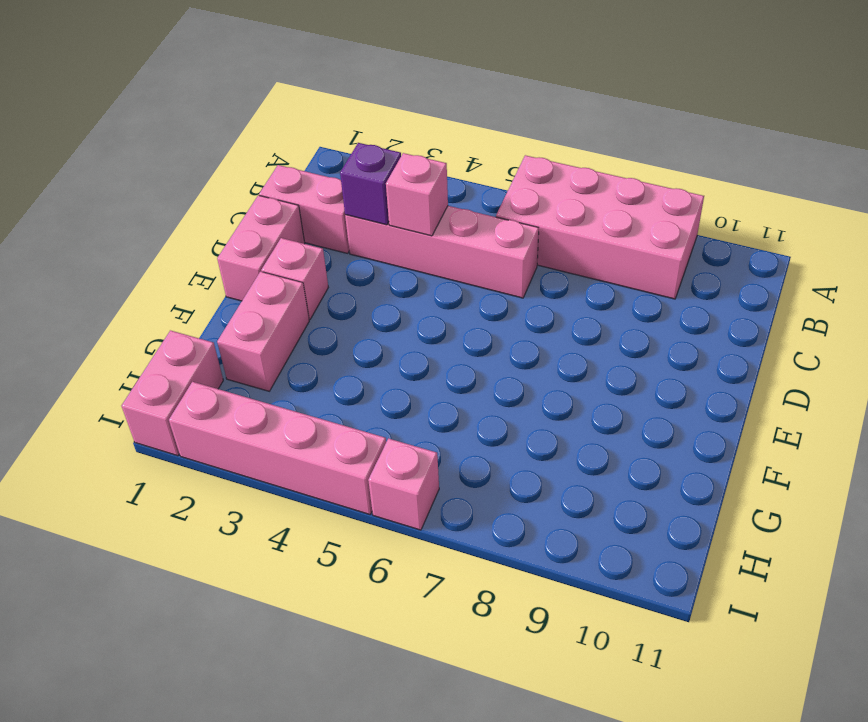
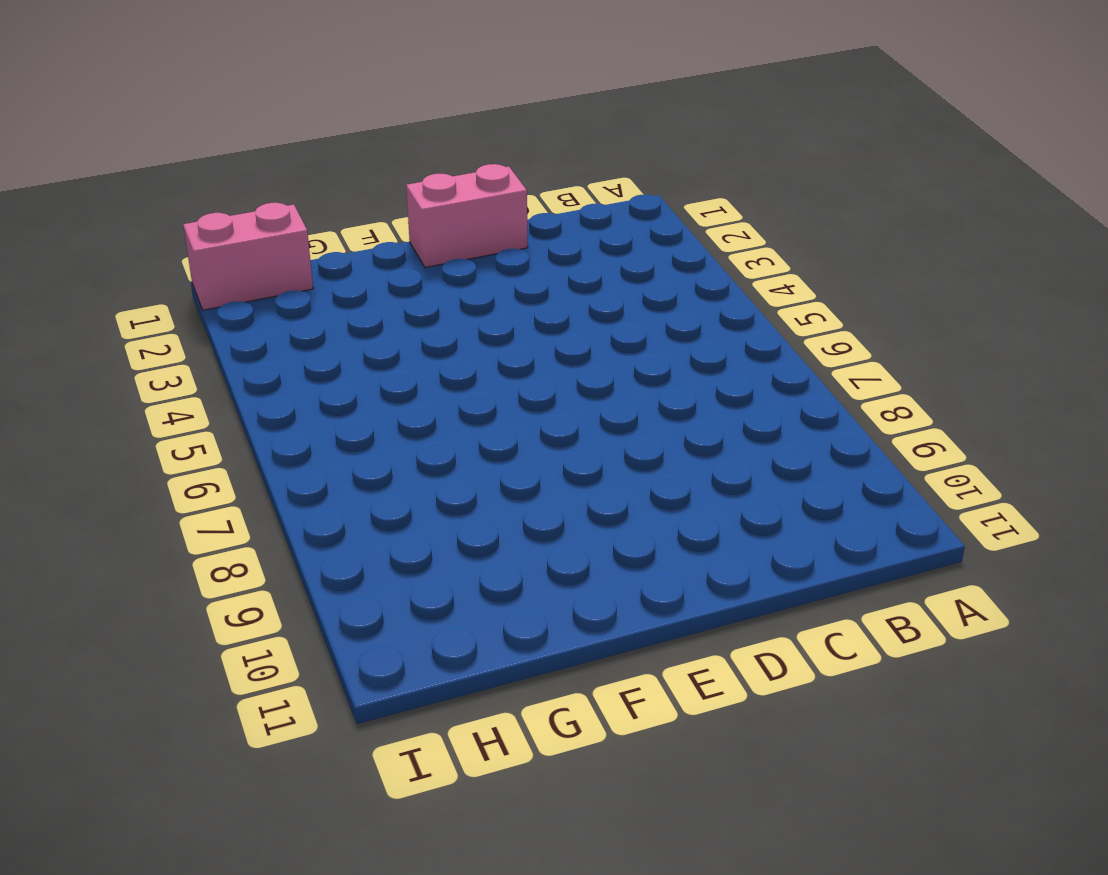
none -> pink 2x4 brick [496,155,704,299]
none -> pink 1x2 brick [259,165,349,253]

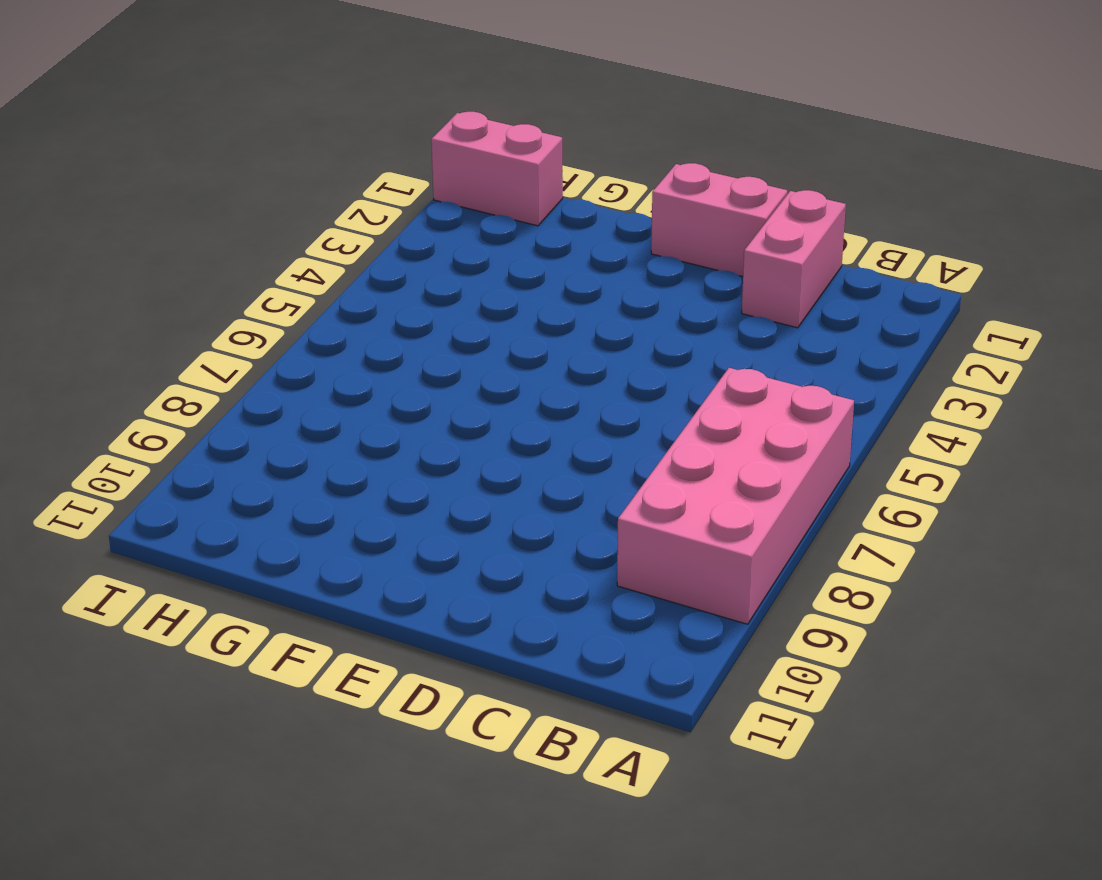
none -> pink 1x4 brick [345,206,539,298]
none -> pink 1x1 brick [261,238,328,319]

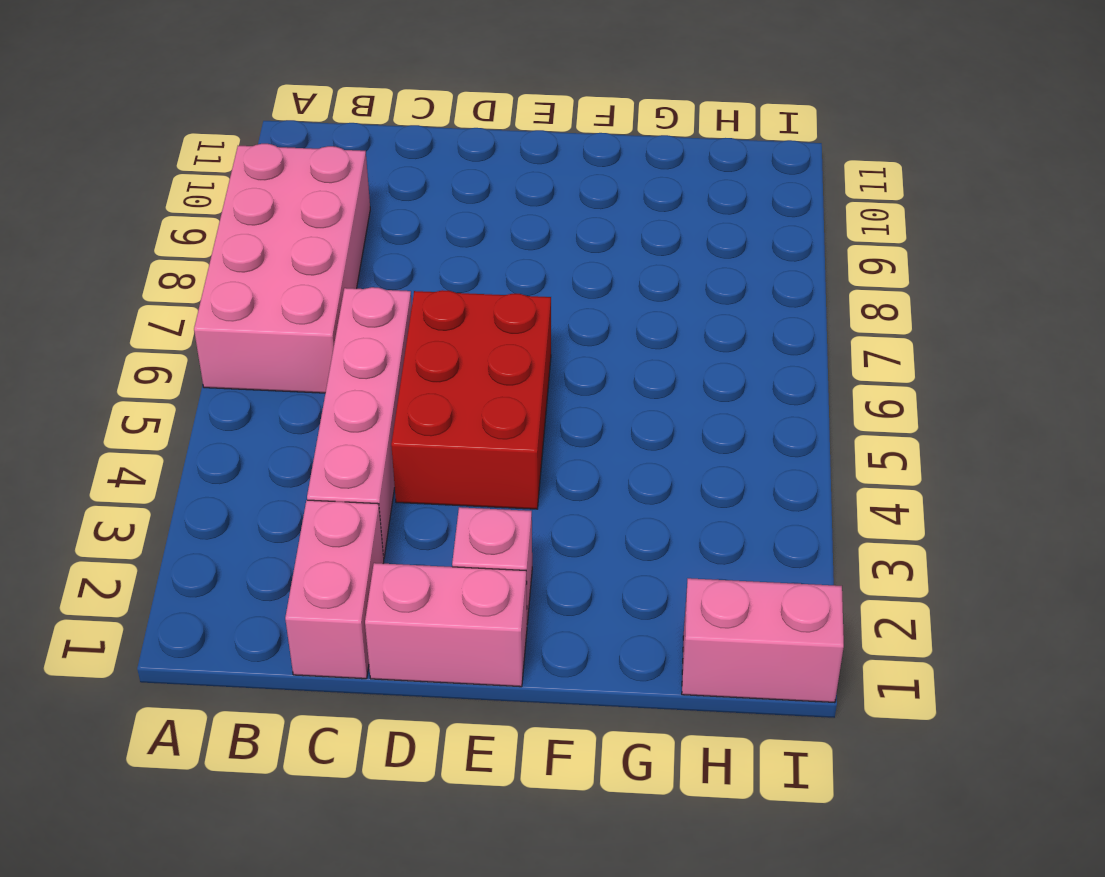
red 2x3 brick [391,290,551,509] -> none
none -> pink 1x2 brick [217,272,309,391]
none -> pink 1x4 brick [169,382,386,514]

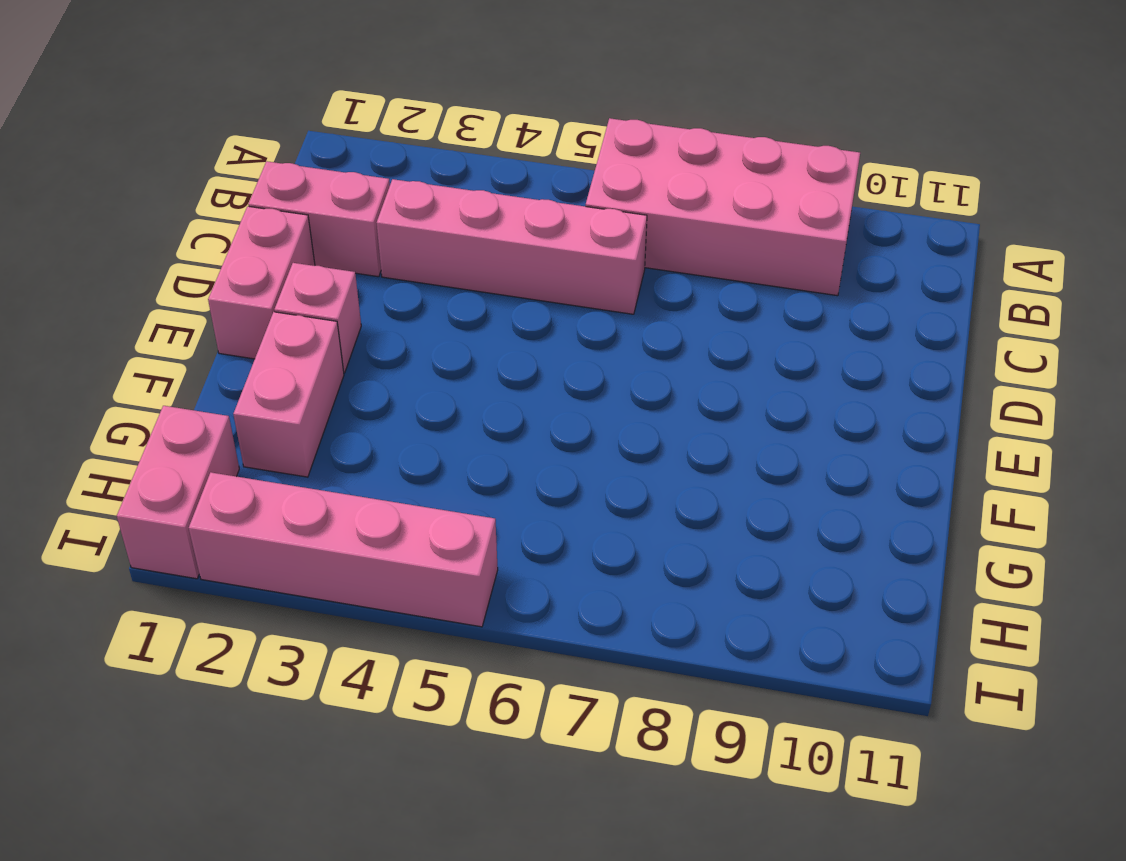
none -> pink 1x1 brick [368,439,439,530]
none -> purple 1x1 brick [340,143,401,225]

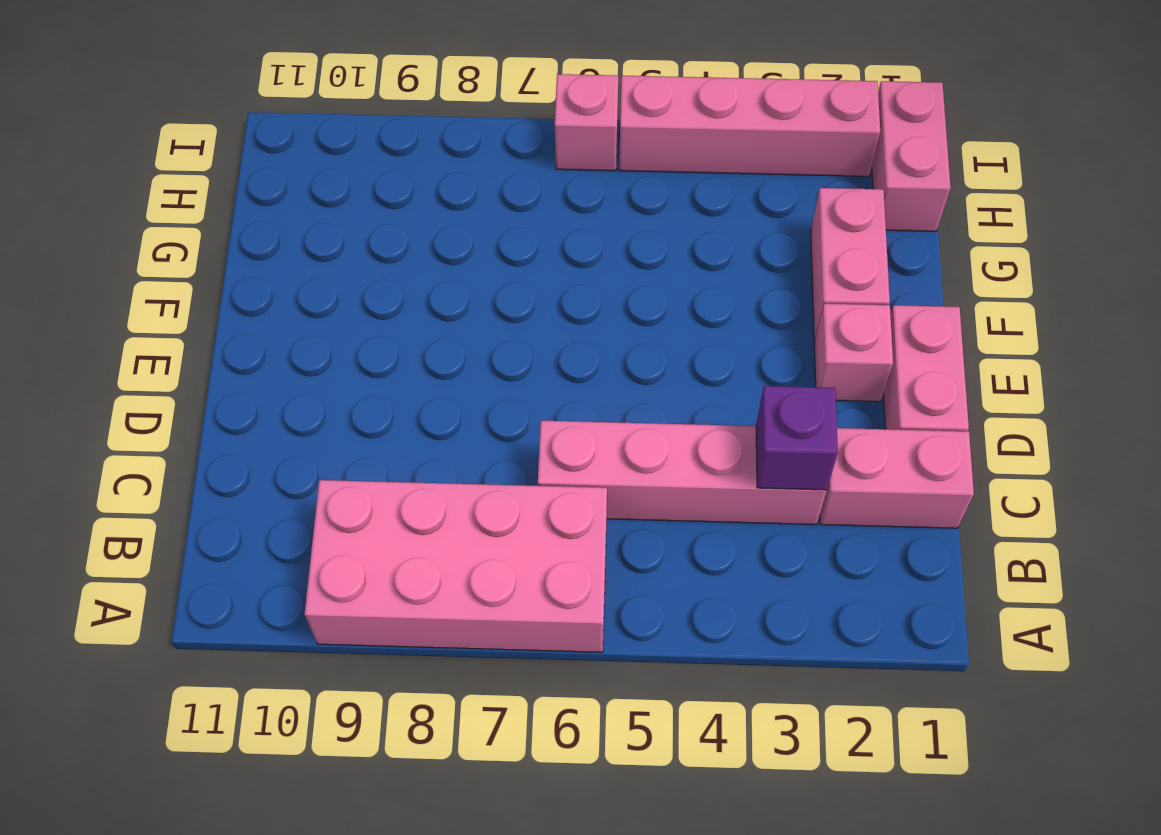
none -> pink 1x1 brick [386,153,448,236]

